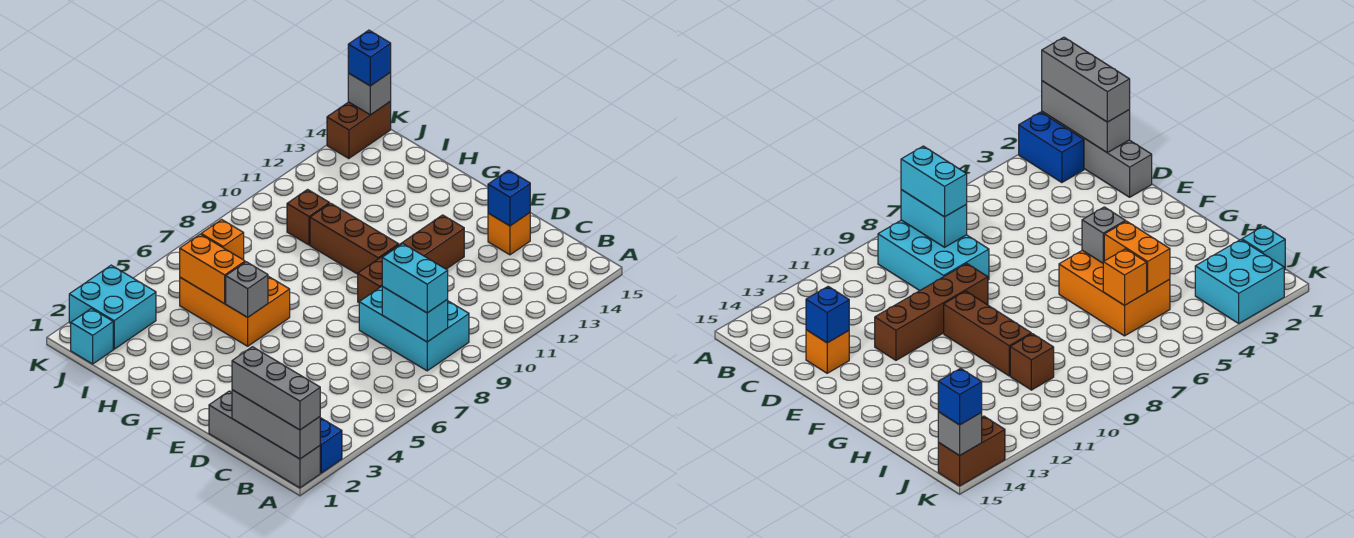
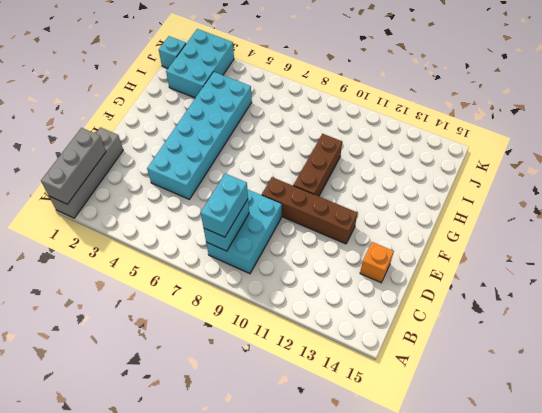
cyan 2x6 brick [147,72,252,199] -> orange 2x3 brick [180,276,290,346]
cyan 2x3 brick [166,29,234,98] -> cyan 2x2 brick [69,265,156,349]
none -> blue 1x2 brick [320,418,342,473]
none -> brown 1x1 brick [287,190,329,245]
none -> brown 1x2 brick [327,101,391,159]

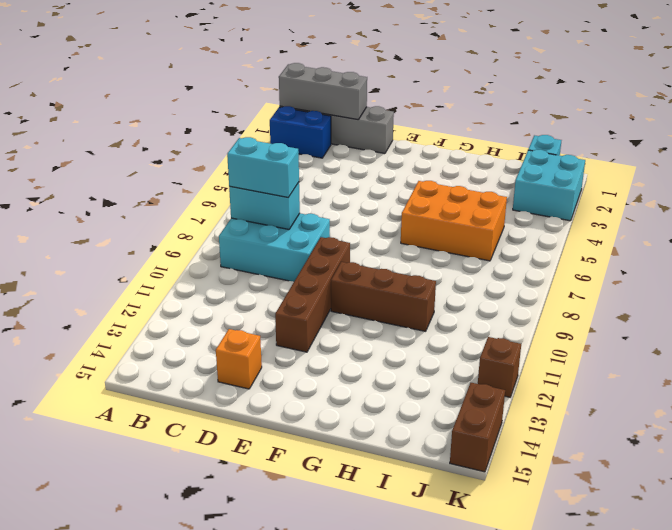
brown 1x1 brick [478,337,521,397] -> brown 1x1 brick moved to [287,190,329,245]
none -> blue 1x1 brick [488,170,530,226]
none -> grey 1x1 brick [226,262,268,317]
none -> orange 1x2 brick [180,234,245,304]

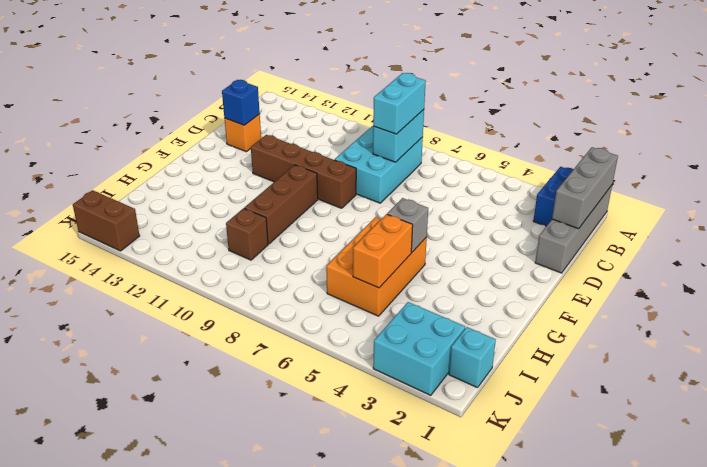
none -> orange 1x1 brick [201,219,244,260]
none -> grey 1x1 brick [348,72,391,115]
none -> grey 1x3 brick [232,347,320,430]

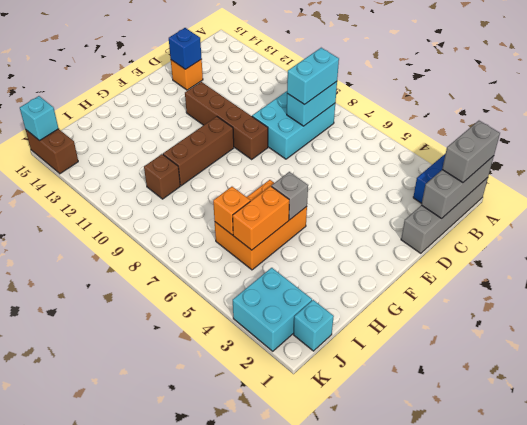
grey 1x2 brick [442,121,500,183] -> grey 1x3 brick [232,347,320,430]
cyan 1x1 brick [20,96,59,141] -> grey 1x1 brick [348,72,391,115]
none -> blue 1x1 brick [348,30,391,86]

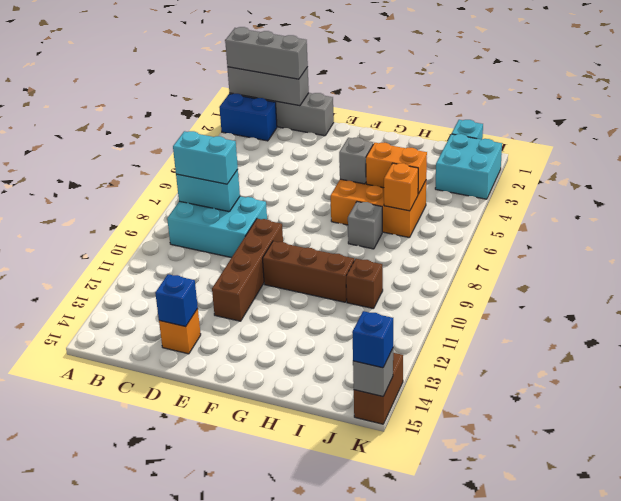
grey 1x1 brick [348,202,382,249] -> none

